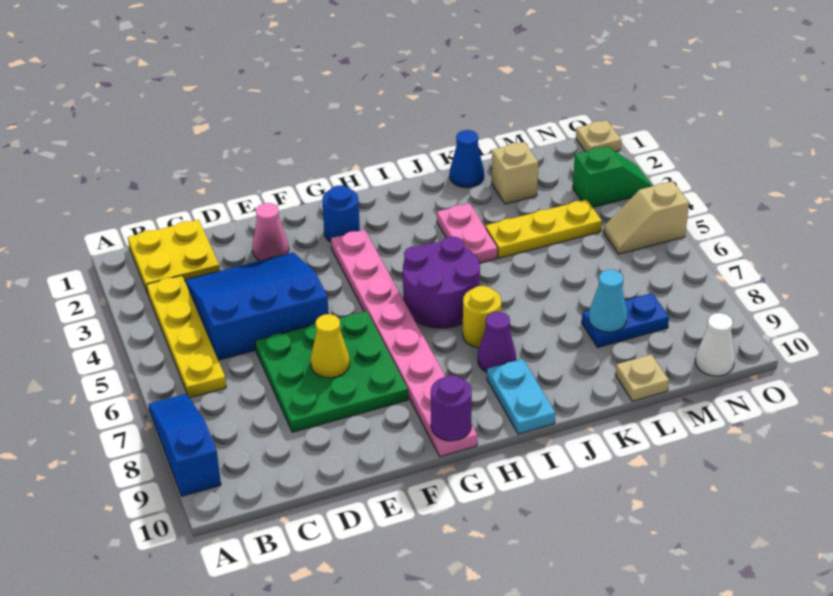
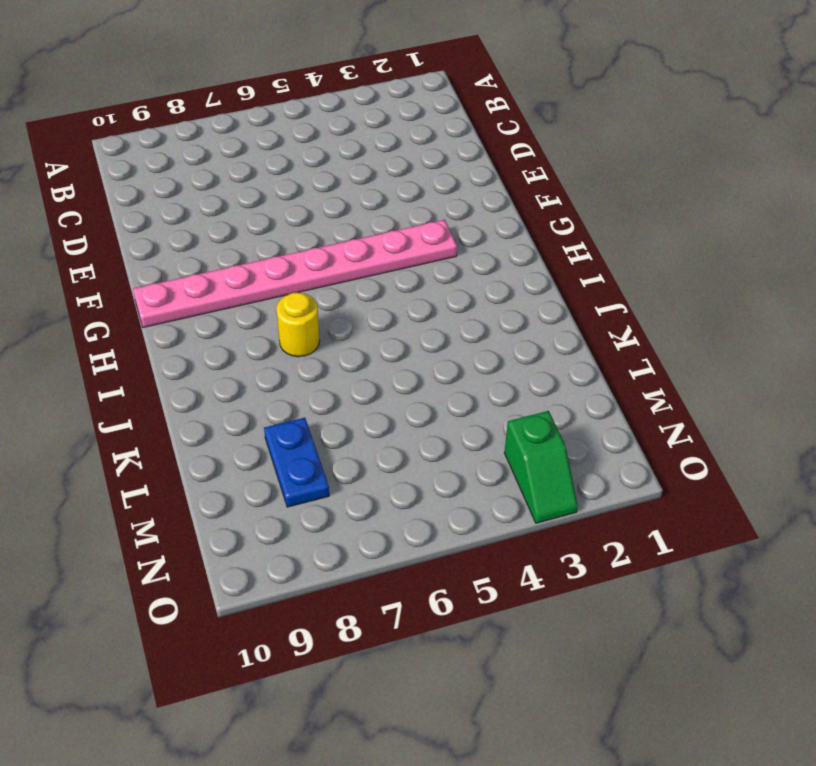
none -> blue 1x3 slope [148,394,221,496]
none -> yellow 2x2 plate [128,220,220,293]
none -> yellow 1x4 plate [147,276,226,398]

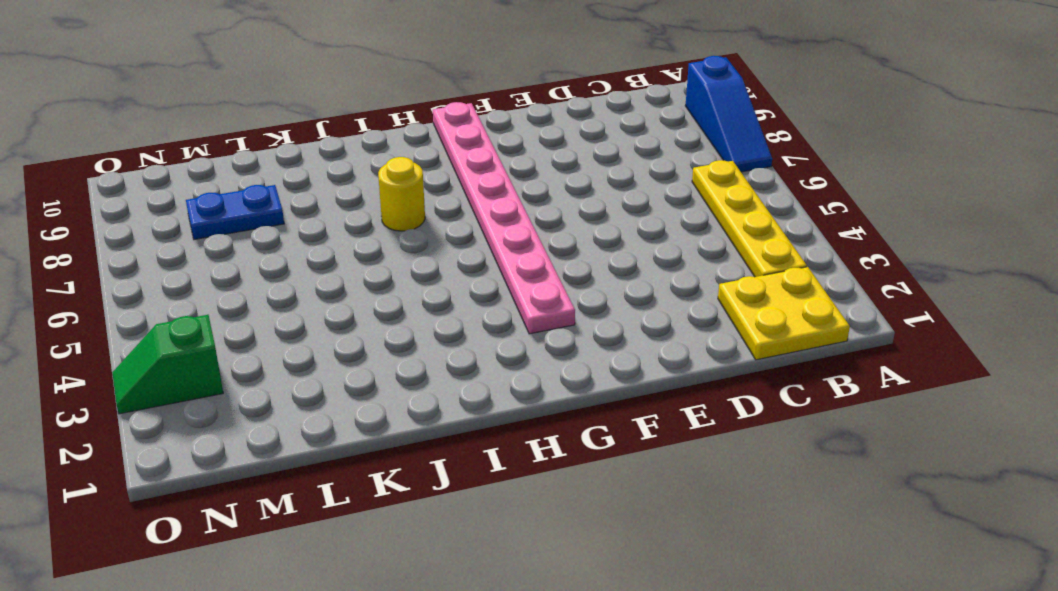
none -> blue 3x3 slope [185,252,329,360]
none -> green 3x3 plate [255,311,408,432]
none -> pink 1x1 cone [252,203,289,261]

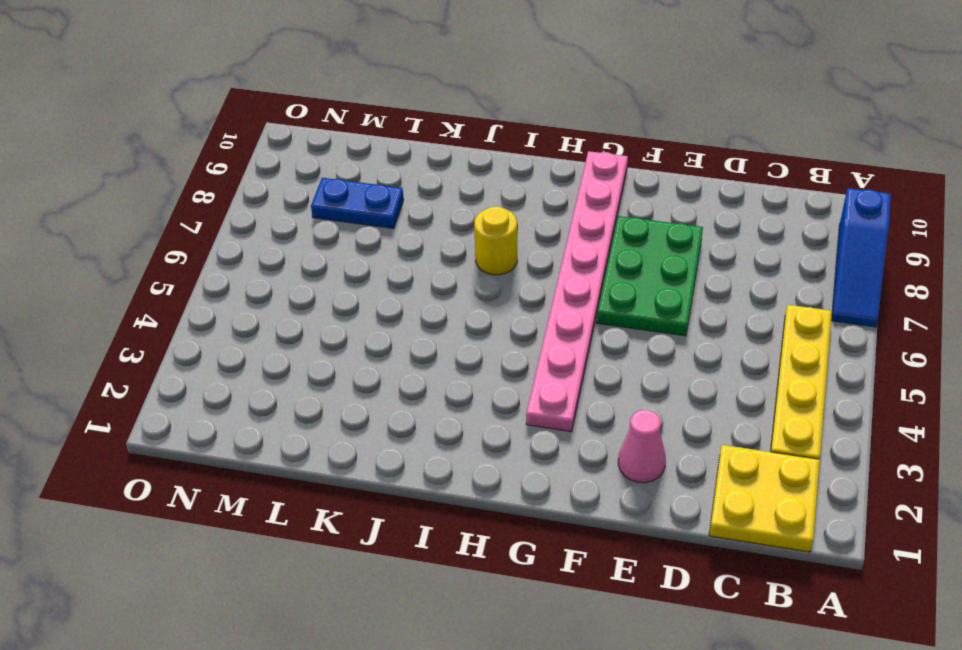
green 2x3 plate [597,216,703,336] -> green 3x3 plate [255,311,408,432]
none -> blue 3x3 slope [185,252,329,360]
none -> blue 1x1 round brick [322,185,360,242]
none -> purple 2x2 round brick [403,237,480,328]

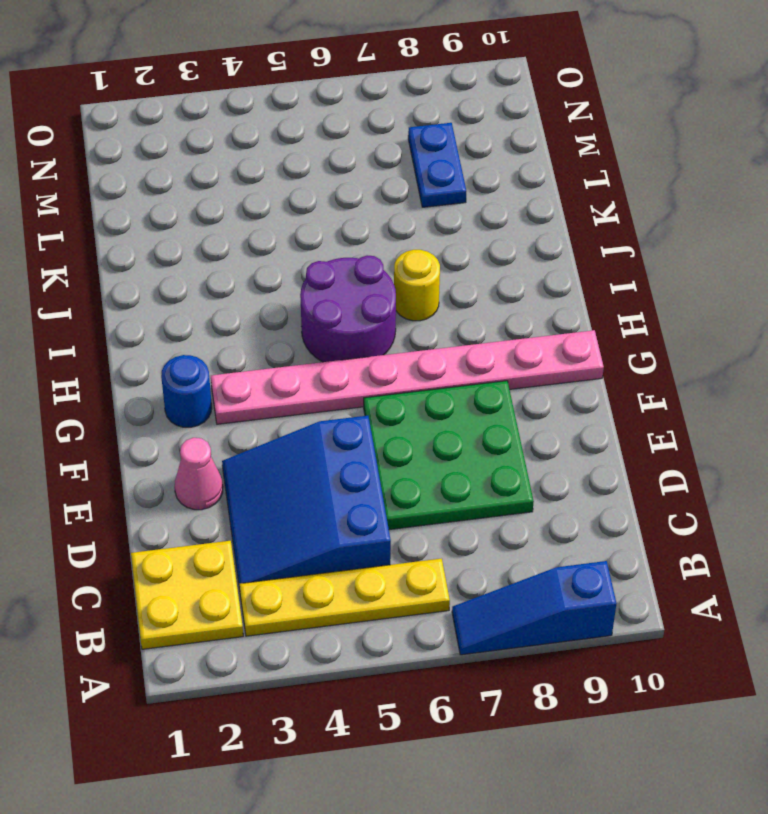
none -> purple 1x1 cone [478,312,516,372]
none -> cyan 1x2 plate [487,359,555,434]
none -> pink 1x2 plate [437,203,498,263]

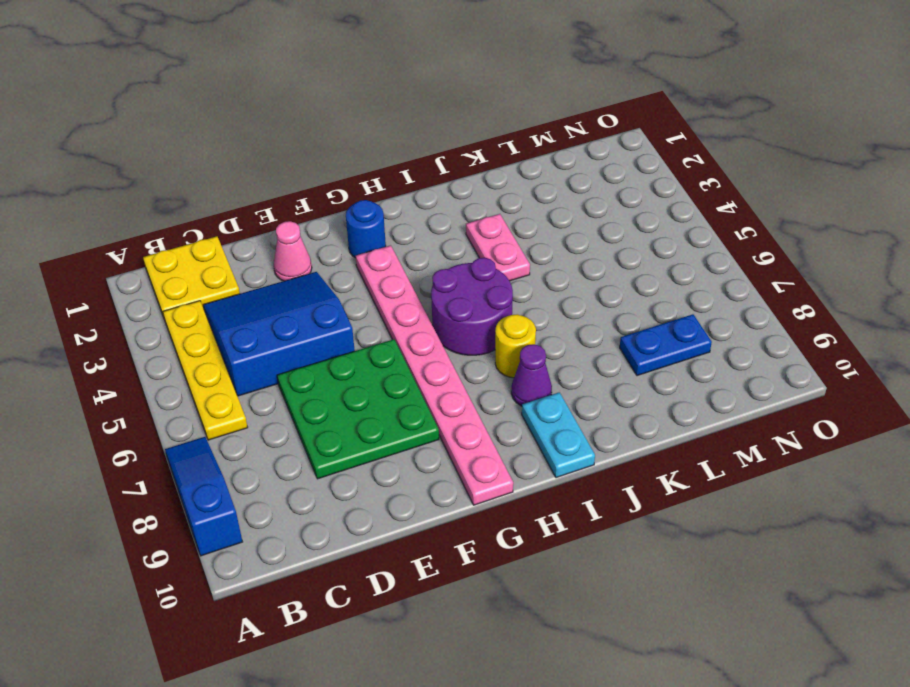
none -> blue 1x1 cone [450,130,484,188]
none -> yellow 1x3 plate [486,200,602,258]
none -> tan 1x1 brick [492,142,538,204]

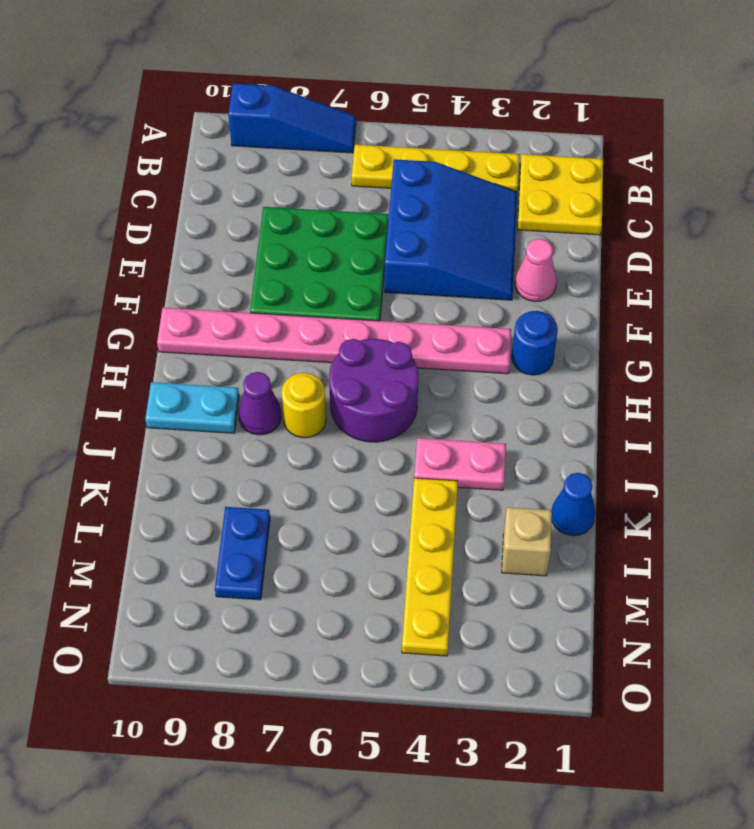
yellow 1x4 plate [402,478,458,656] -> yellow 1x3 plate [486,200,602,258]
none -> tan 1x1 plate [616,354,669,401]
none -> green 1x2 slope [573,146,652,207]
none -> tan 1x2 slope [603,181,689,254]

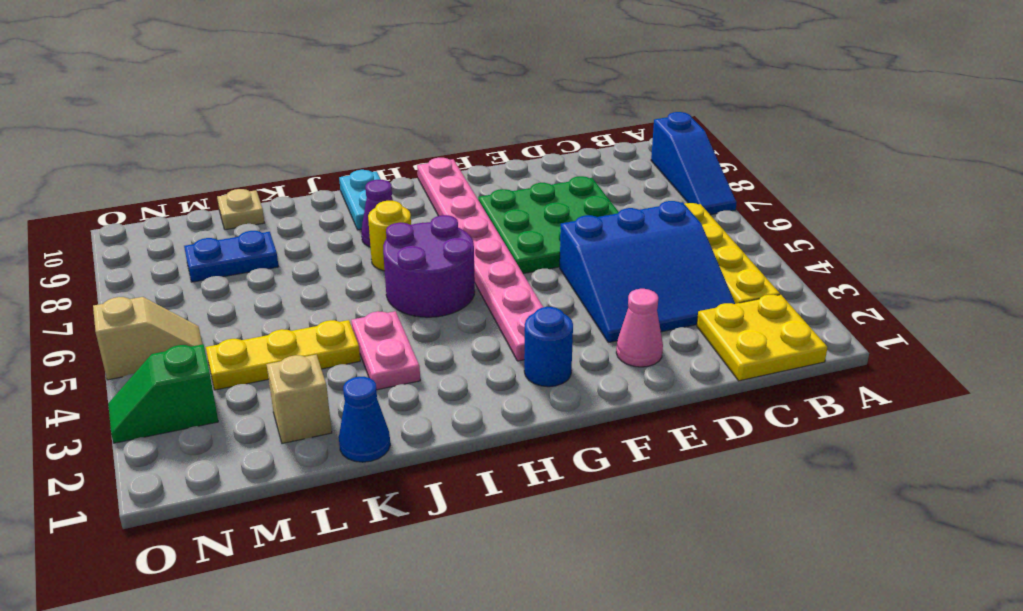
none -> white 1x1 cone [695,313,735,376]
none -> tan 1x1 plate [576,120,622,152]
none -> yellow 1x1 cone [310,314,350,378]

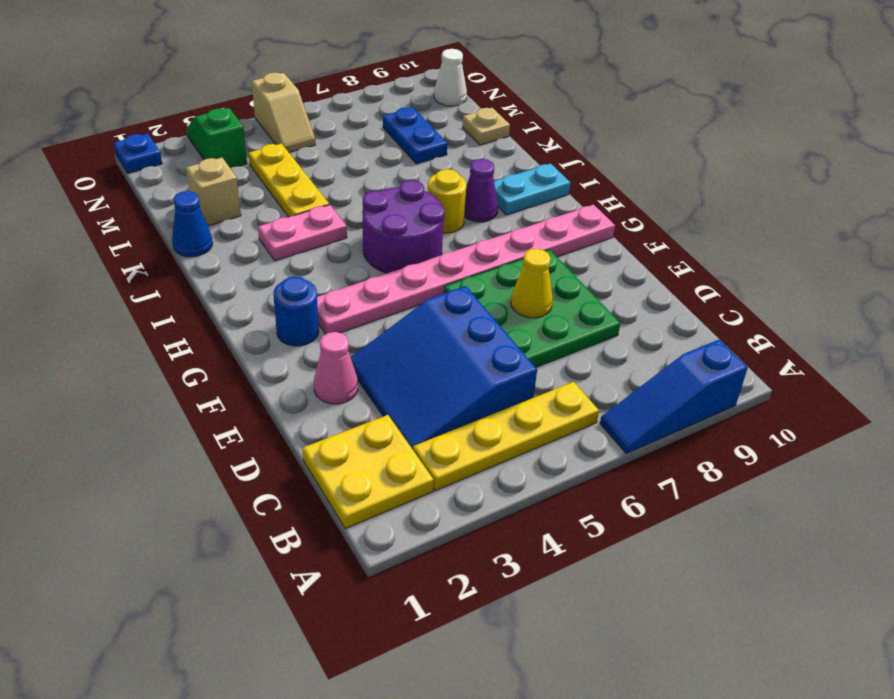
blue 1x1 plate [114,134,162,173] -> tan 1x1 plate [576,120,622,152]
none -> purple 1x1 round brick [431,375,472,441]
none -> cyan 1x1 cone [589,270,627,332]

